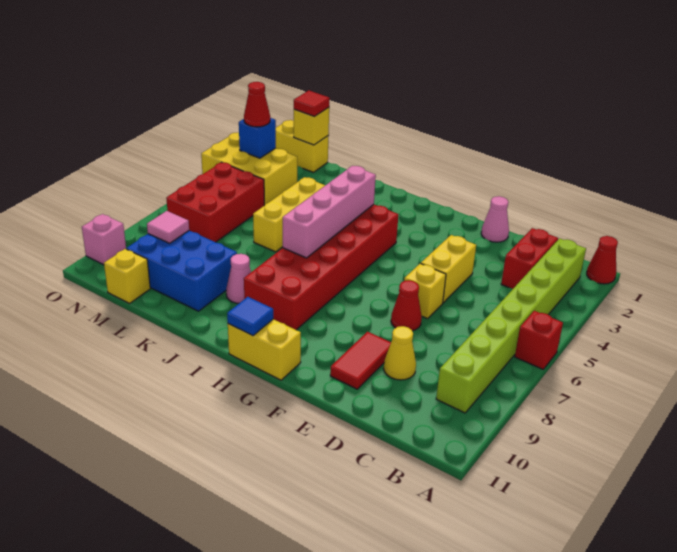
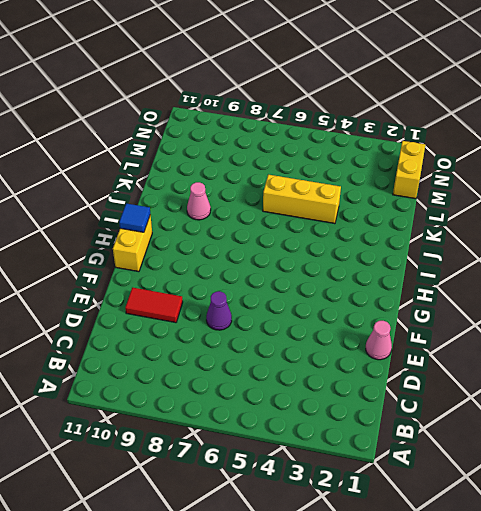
purple 1x1 cone [206,291,232,330] -> red 1x1 cone [391,280,422,331]
none -> red 1x1 cone [587,236,618,284]
none -> red 1x1 brick [515,311,563,369]
none -> lime 1x8 brick [436,238,586,413]

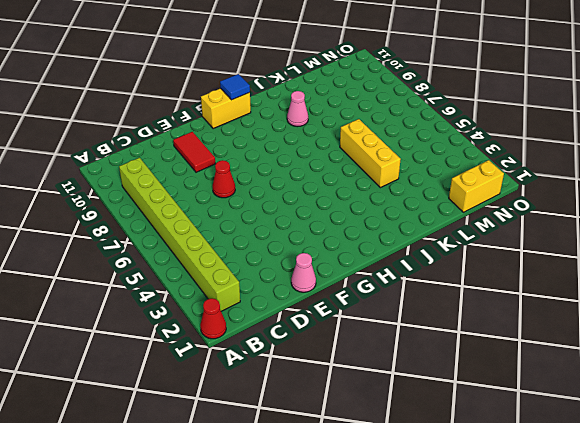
none -> red 1x1 brick [515,311,563,369]
none -> red 1x2 brick [501,228,558,289]
none -> yellow 1x1 cone [384,326,416,380]

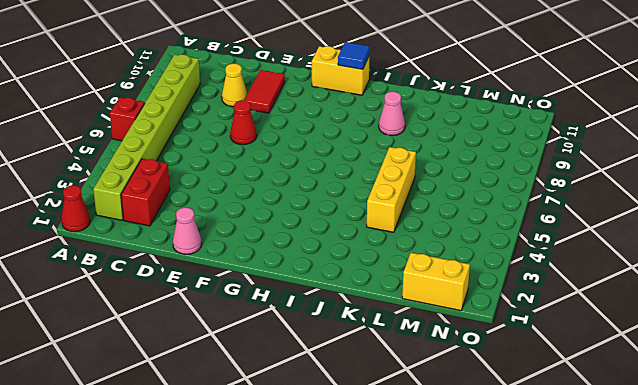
none -> yellow 1x2 brick [421,235,476,303]
none -> yellow 1x1 brick [404,264,446,319]
none -> red 2x6 brick [244,204,399,330]

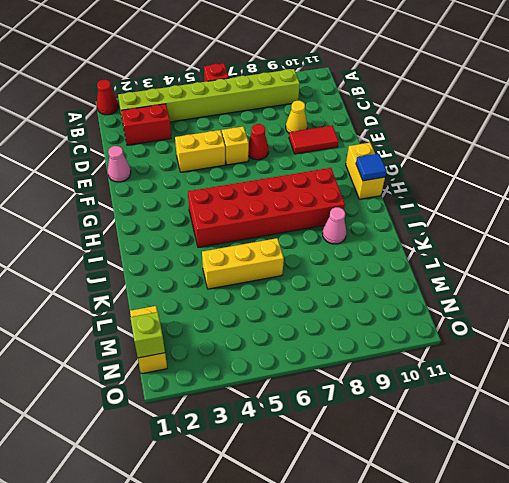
lime 1x1 brick [130,312,165,358] -> none
none -> blue 2x3 brick [126,231,237,311]
none -> yellow 2x3 brick [201,133,297,206]
none -> red 2x3 brick [166,163,264,242]

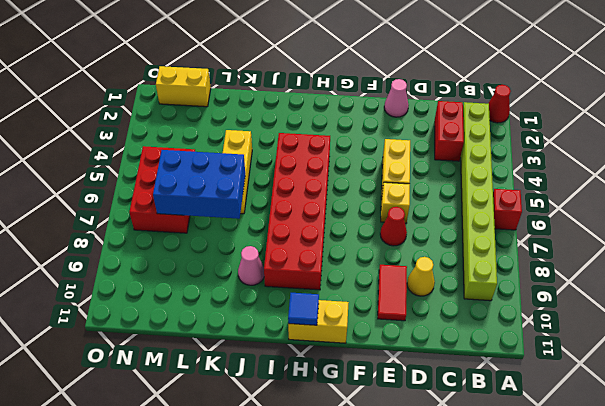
blue 2x3 brick [153,150,245,219] -> blue 2x3 brick moved to [126,231,237,311]
none -> yellow 2x3 brick [201,133,297,206]
none -> yellow 1x1 brick [104,249,150,303]
none -> pink 1x1 brick [82,214,126,265]

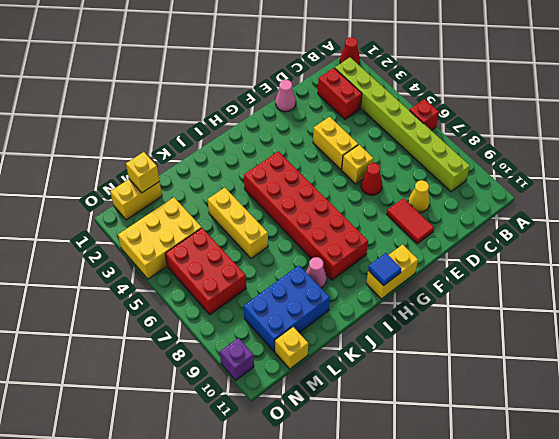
purple 1x1 brick [220,338,254,380] -> pink 1x1 brick [82,214,126,265]
none -> pink 1x4 brick [283,166,376,258]
none -> pink 1x1 tile [147,211,189,243]
none -> blue 1x1 brick [239,118,276,158]

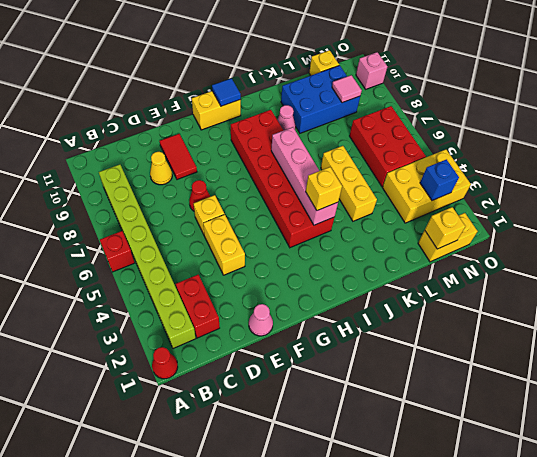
yellow 1x1 brick [306,167,342,210] -> none
none -> red 1x1 tile [294,90,330,117]
none -> red 1x1 cone [244,82,270,127]

